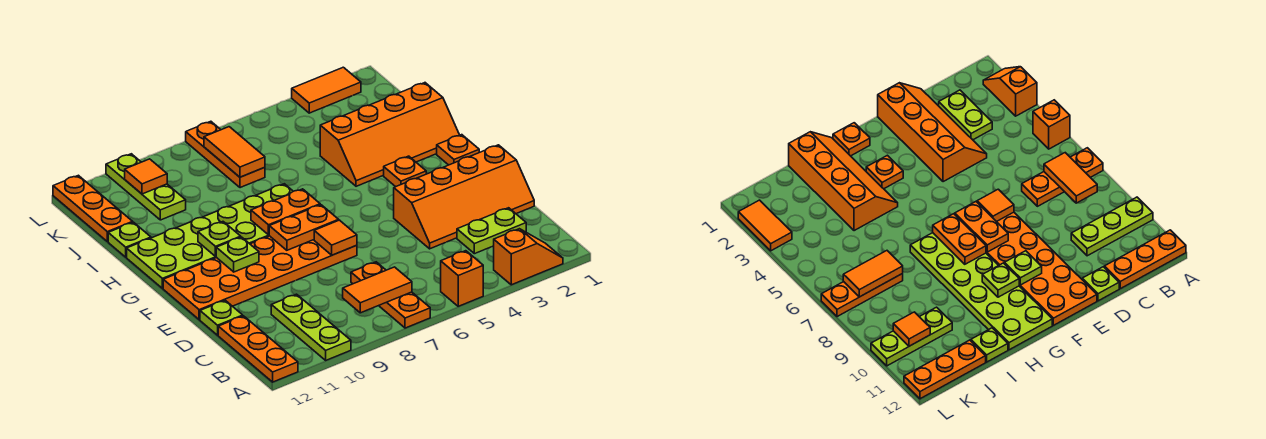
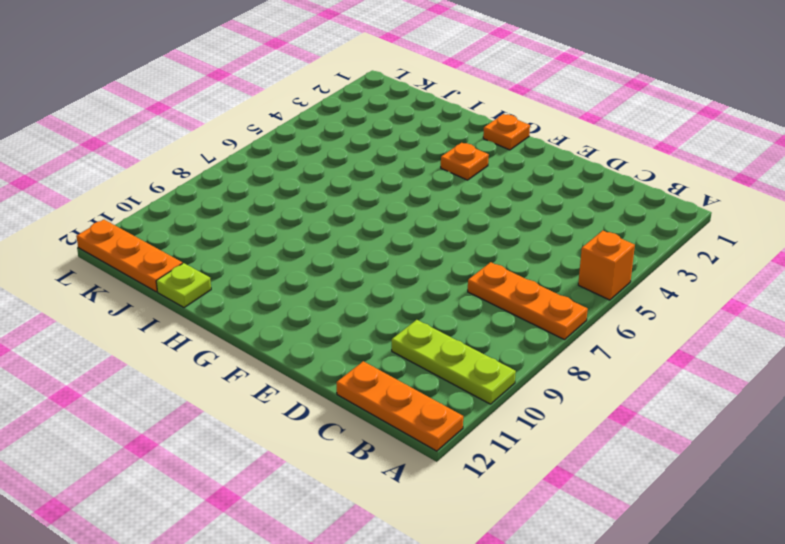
none -> orange 1x2 slope [494,229,563,285]
none -> lime 1x2 plate [457,208,526,254]
none -> orange 2x4 slope [394,145,534,249]

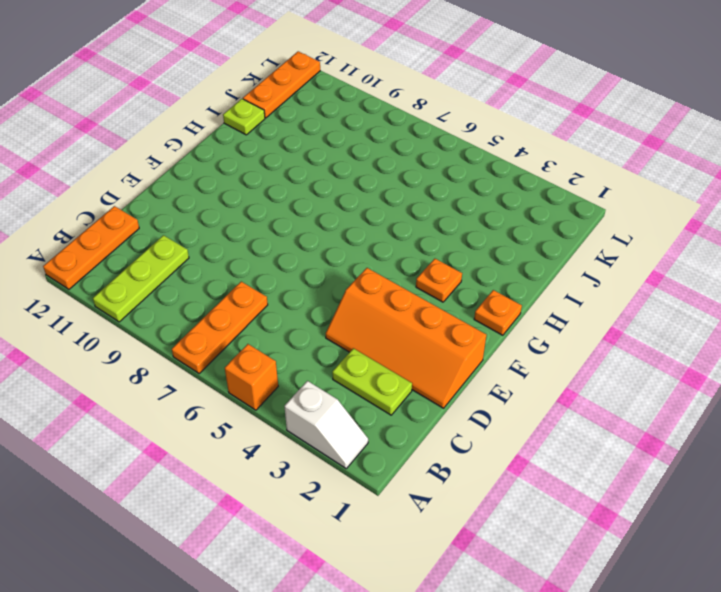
white 1x2 slope [284,381,368,468] -> orange 1x2 slope [494,229,563,285]
none -> lime 1x1 plate [200,300,243,335]
none -> orange 2x6 plate [163,236,357,320]
none -> lime 2x6 plate [127,184,293,288]

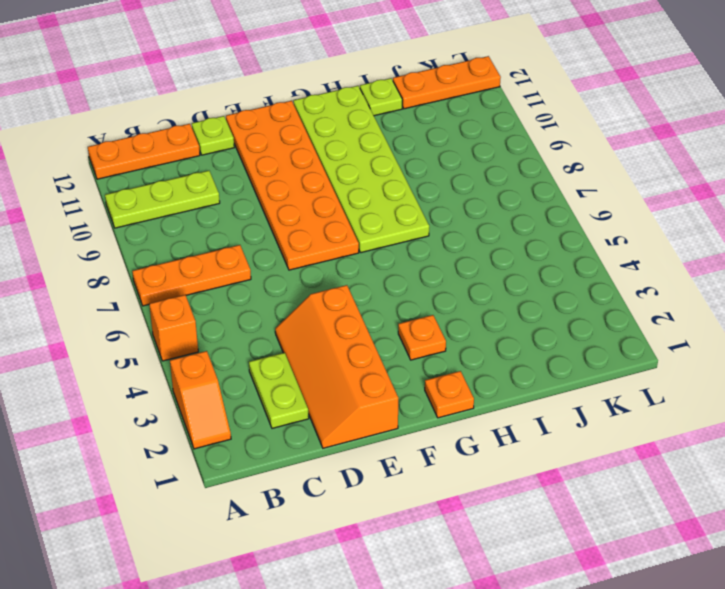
none -> orange 2x4 slope [320,83,459,186]
none -> orange 1x3 plate [186,121,265,188]
none -> lime 1x3 plate [106,154,186,220]

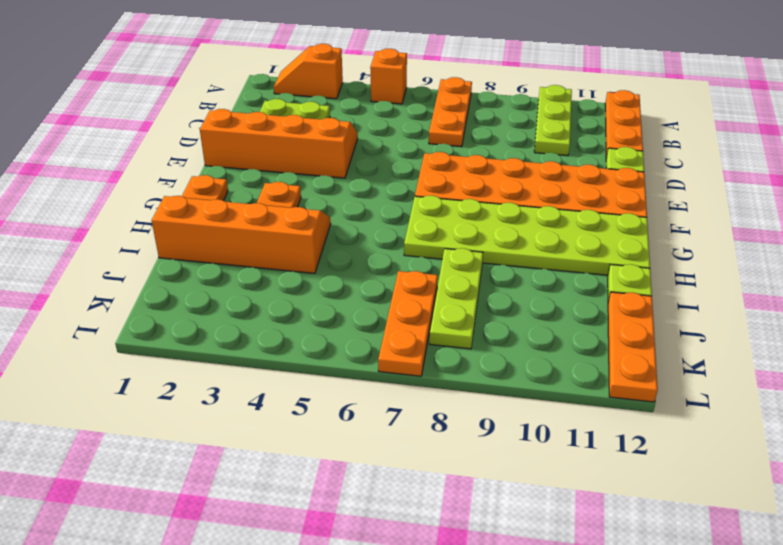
lime 1x3 plate [429,248,483,349] -> lime 1x3 plate moved to [106,154,186,220]
none -> orange 1x2 tile [292,67,361,113]
none -> orange 1x2 tile [343,267,412,313]
none -> orange 1x1 tile [314,220,357,255]

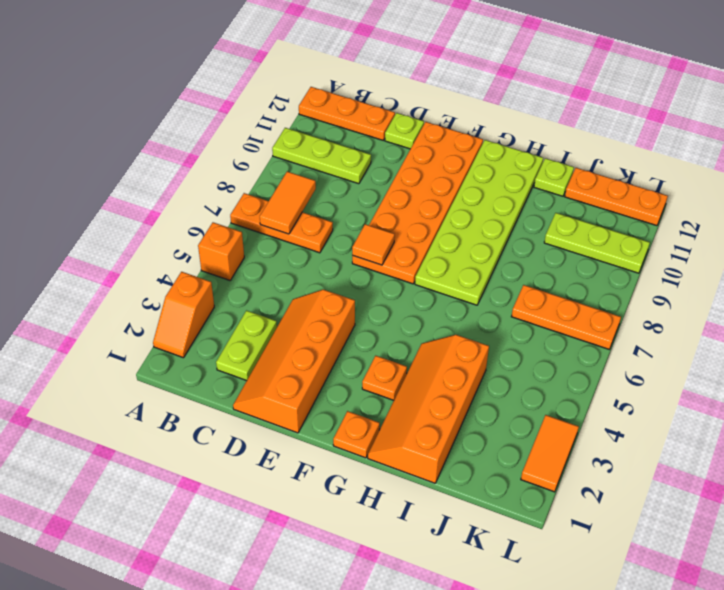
none -> orange 1x2 plate [269,205,339,250]
none -> lime 1x1 plate [216,237,259,272]
none -> orange 1x2 plate [251,189,320,235]

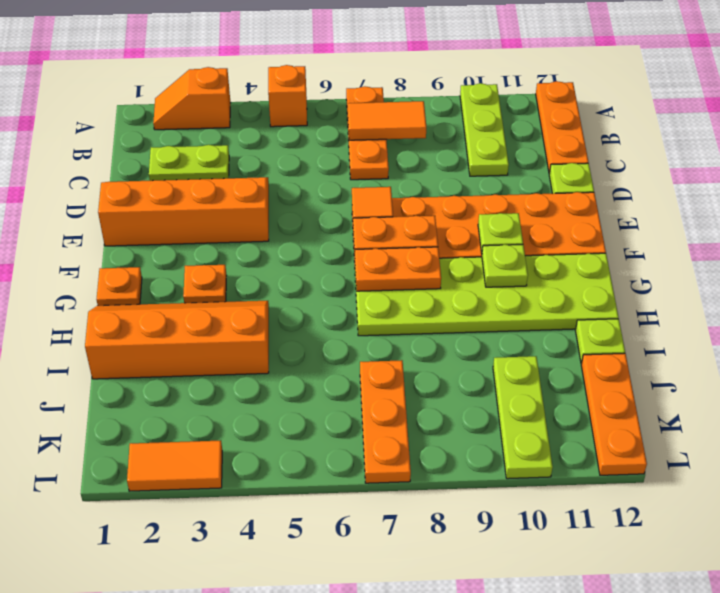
none -> orange 1x2 tile [204,127,265,177]
none -> orange 1x1 tile [125,159,167,194]

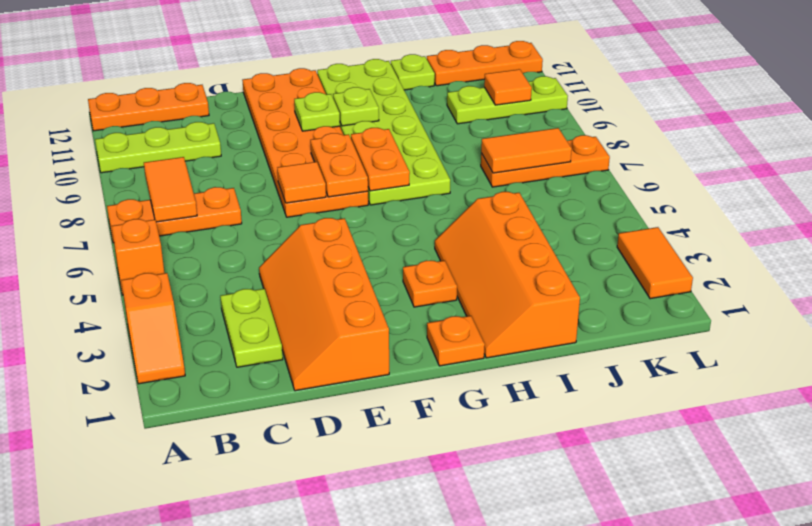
none -> lime 1x1 plate [200,300,243,335]

